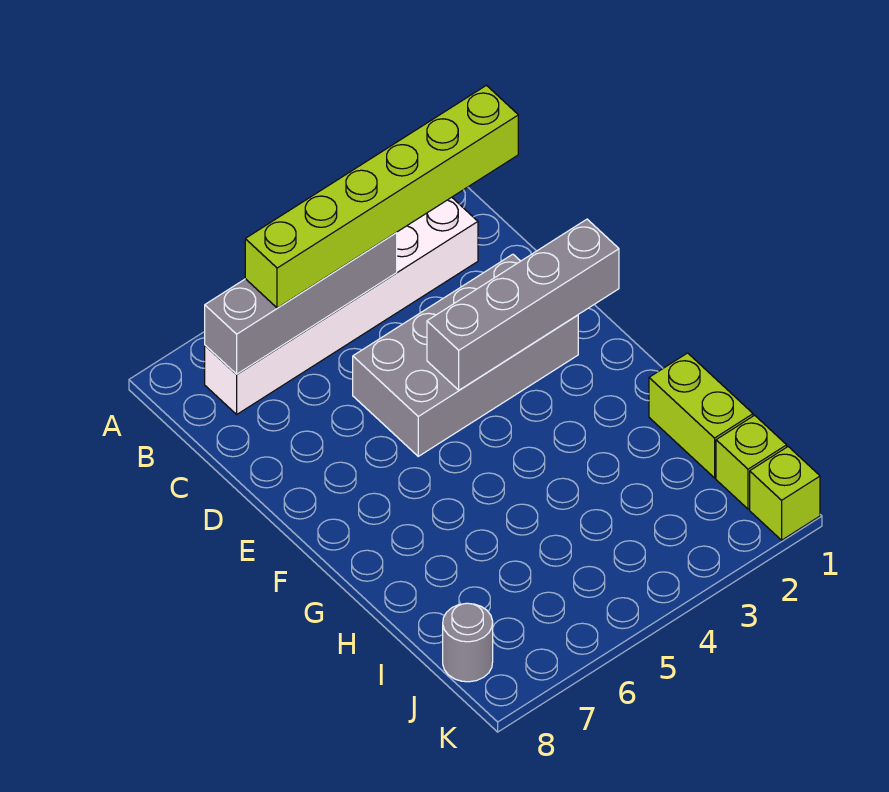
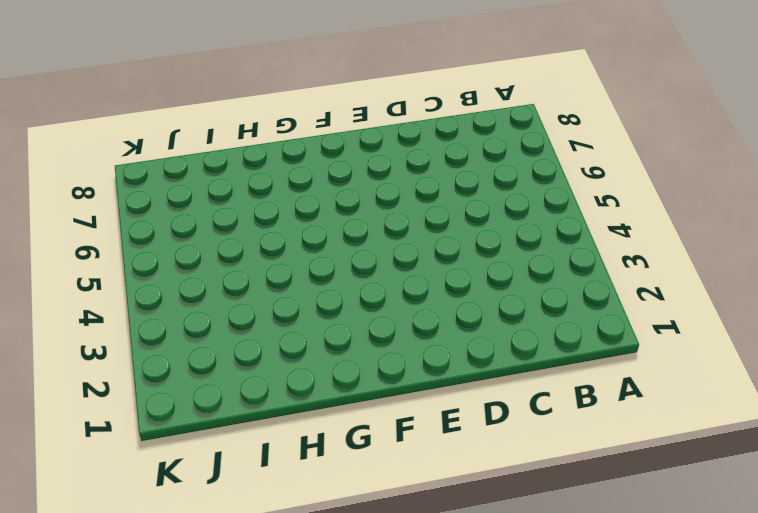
none -> white 1x6 brick [205,197,478,414]
none -> grey 2x4 brick [353,254,578,456]

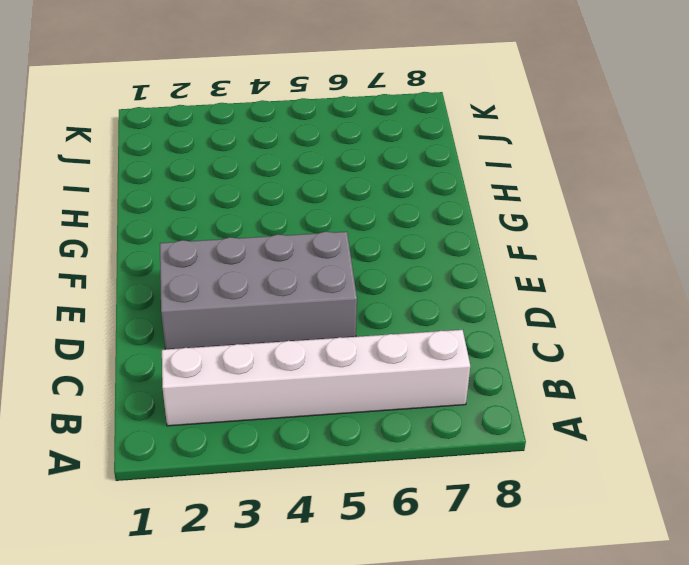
none -> lime 1x2 brick [649,353,753,478]
none -> lime 1x1 brick [716,415,787,509]

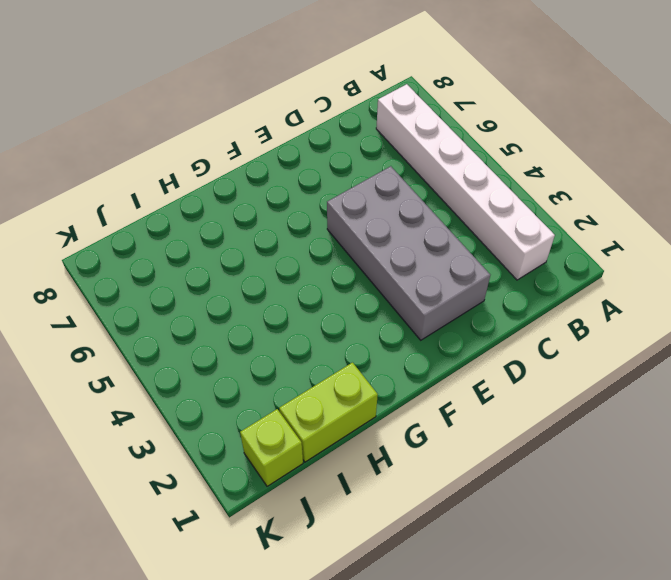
none -> grey 1x1 round brick [443,603,493,682]
none -> lime 1x1 brick [750,447,820,540]

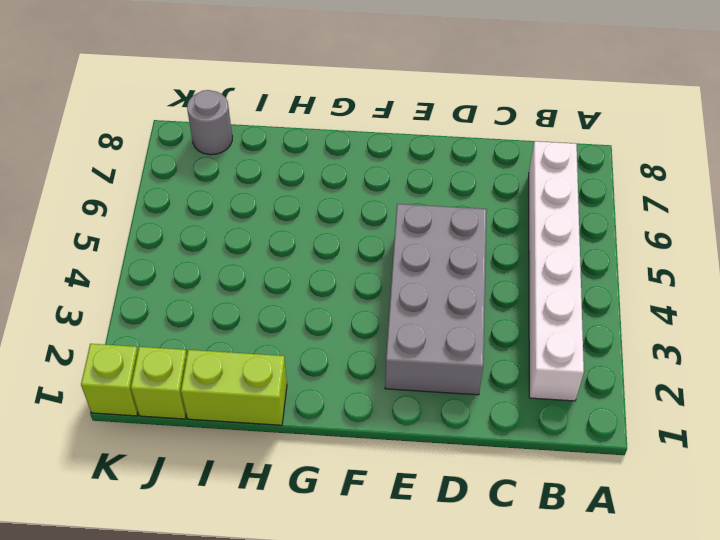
none -> grey 1x4 brick [205,233,397,374]
none -> grey 1x4 brick [427,219,619,390]

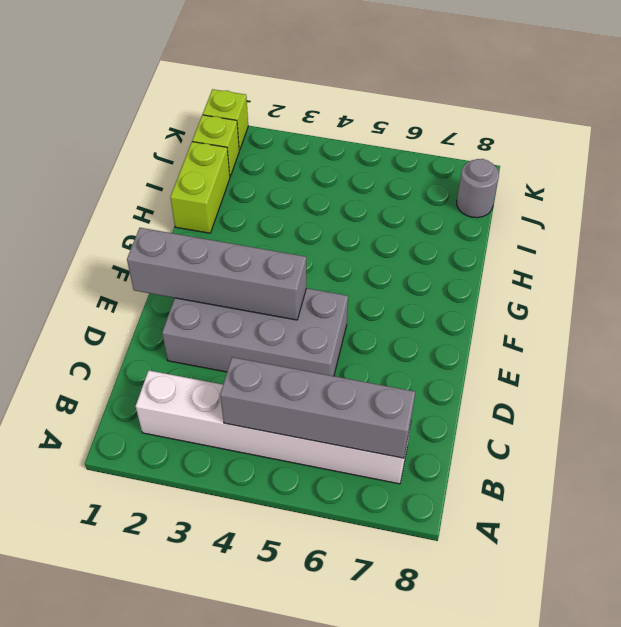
none -> lime 1x6 brick [245,85,518,308]

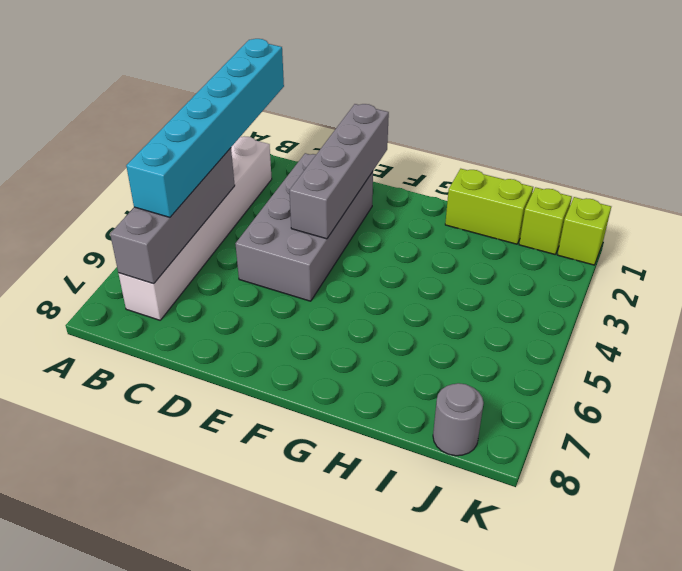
cyan 1x6 brick [126,39,284,217] -> lime 1x6 brick [245,85,518,308]

